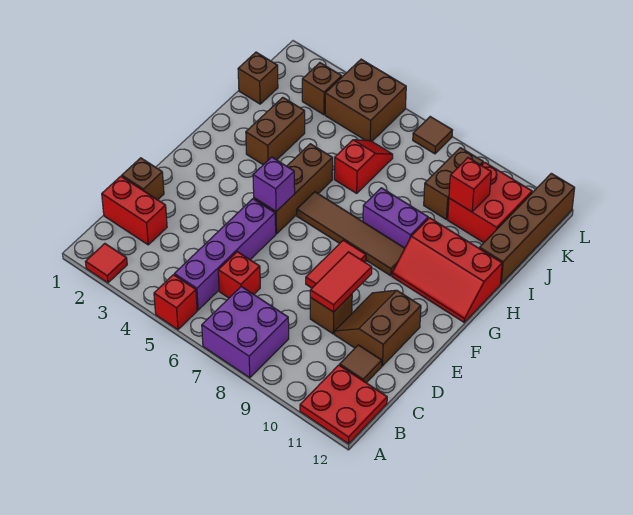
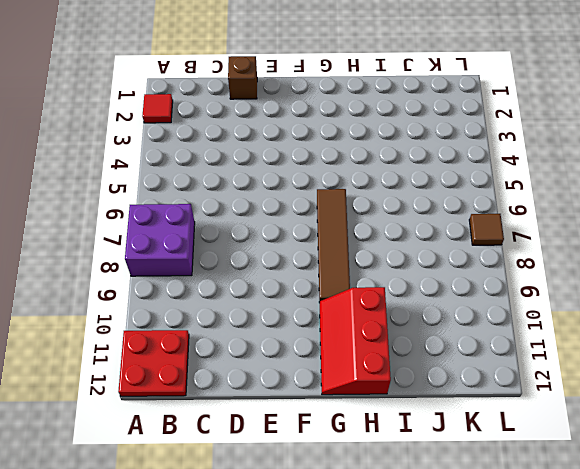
none -> red 1x1 brick [154,275,197,330]
none -> purple 1x4 brick [174,199,276,310]
none -> red 1x2 brick [102,176,167,245]

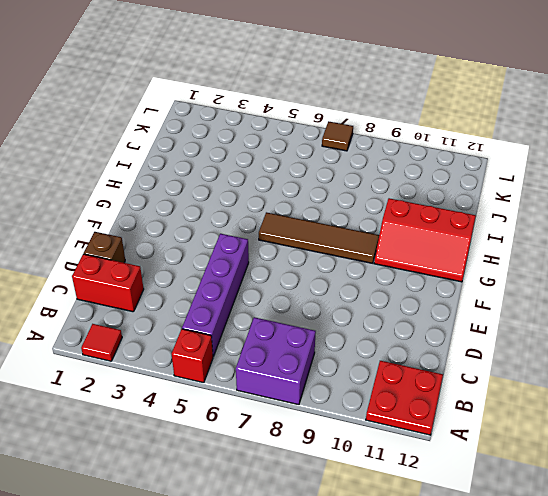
none -> red 1x1 brick [218,252,260,298]
none -> brown 1x1 tile [340,345,382,383]
none -> brown 1x1 brick [310,294,352,334]

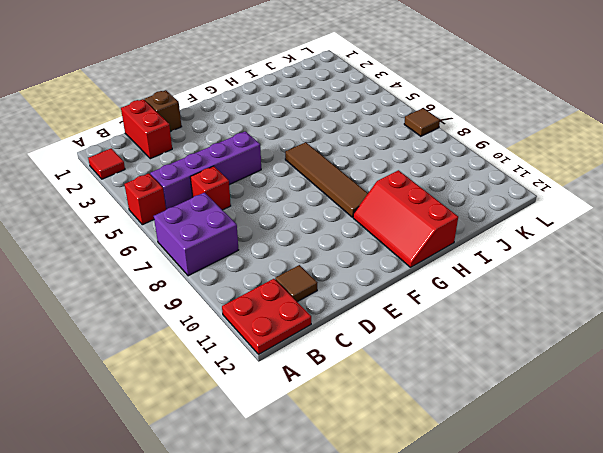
none -> brown 1x1 brick [310,294,352,334]
none -> brown 2x2 slope [335,290,421,366]
none -> red 1x2 tile [306,240,366,288]

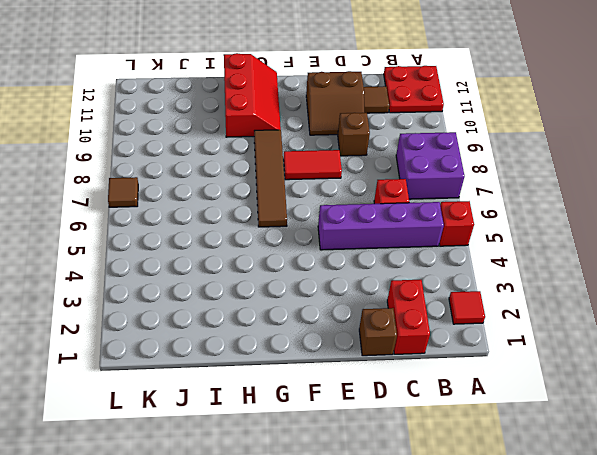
none -> brown 1x3 brick [254,144,333,234]
none -> brown 1x2 brick [246,97,305,165]
none -> purple 1x2 brick [363,188,428,248]

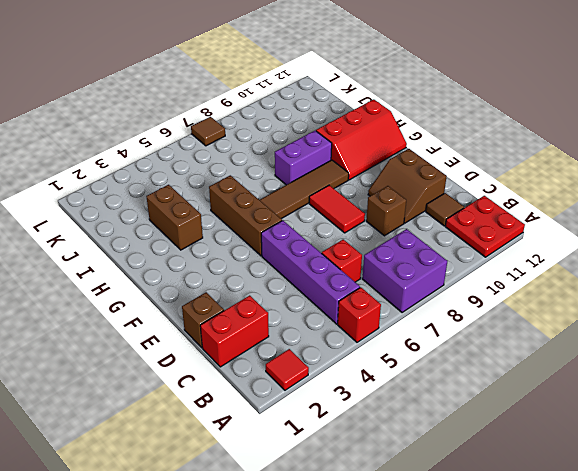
none -> red 1x2 slope [334,140,393,193]
none -> brown 1x4 brick [479,173,575,284]
none -> brown 1x1 brick [238,52,278,104]

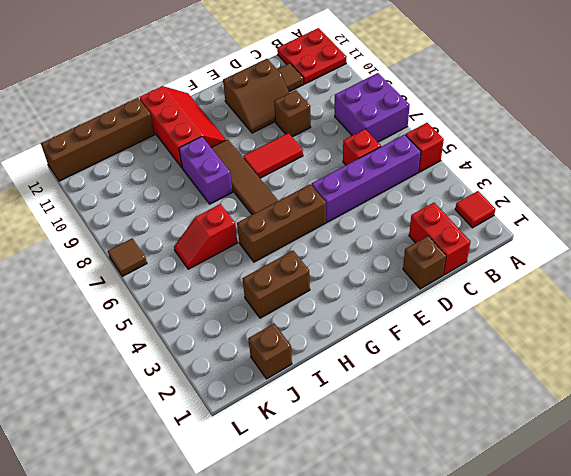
none -> brown 1x2 brick [424,148,483,219]
none -> red 2x2 brick [448,162,532,243]
none -> brown 1x1 brick [302,63,342,115]

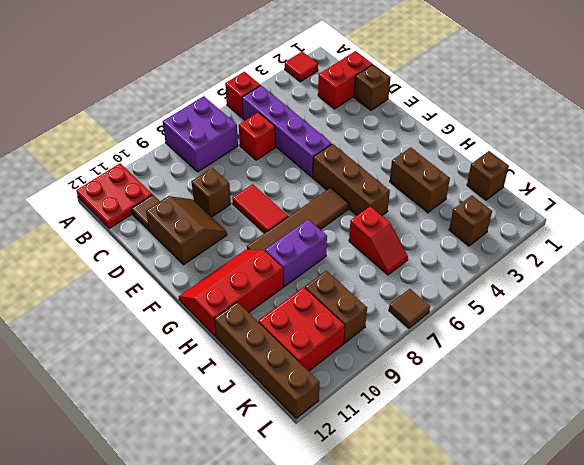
none -> brown 2x2 brick [325,59,406,141]
none -> red 1x2 tile [310,252,372,312]
none -> purple 1x1 brick [253,157,295,211]

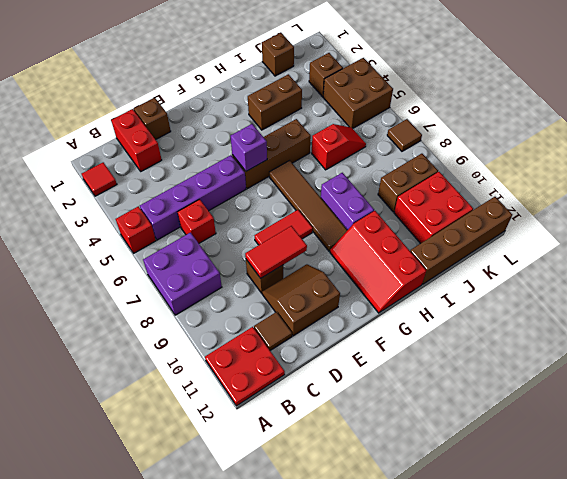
none -> red 1x1 brick [449,158,491,212]

